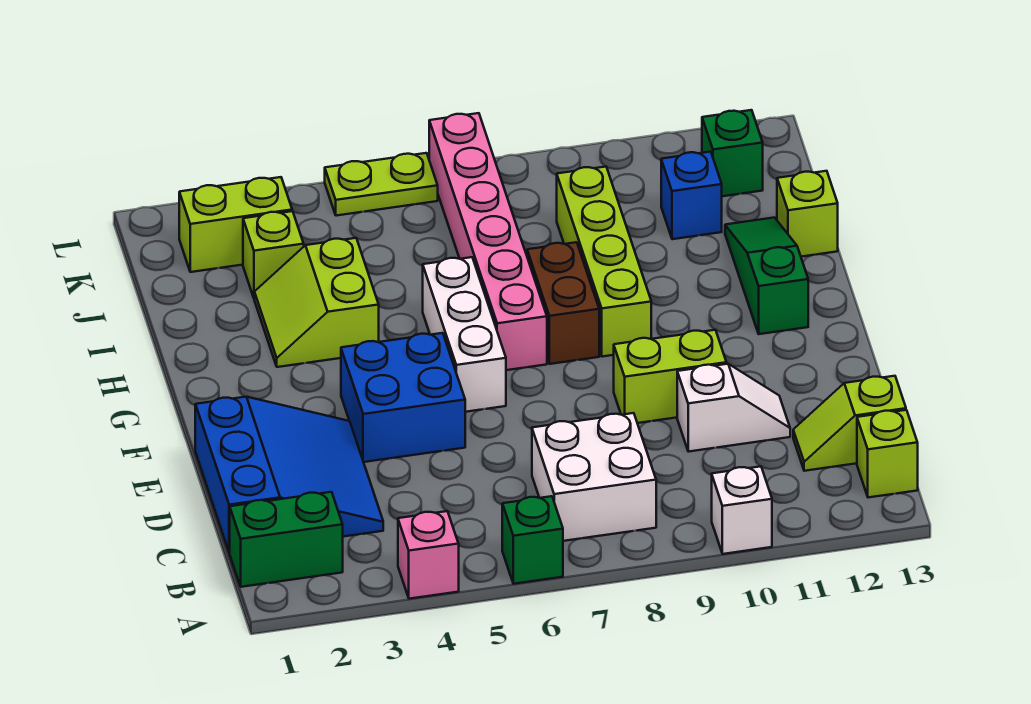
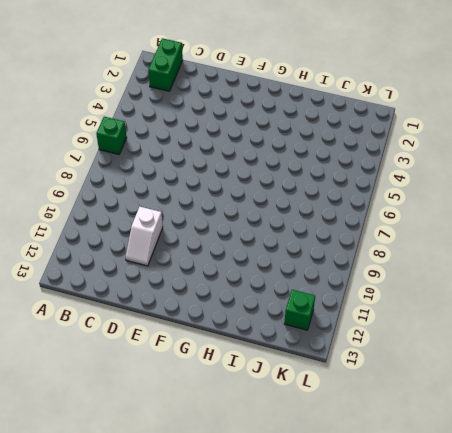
none -> pink 1x1 brick [398,511,459,599]
none -> white 1x1 brick [712,466,772,554]
none -> white 2x2 brick [532,413,656,541]

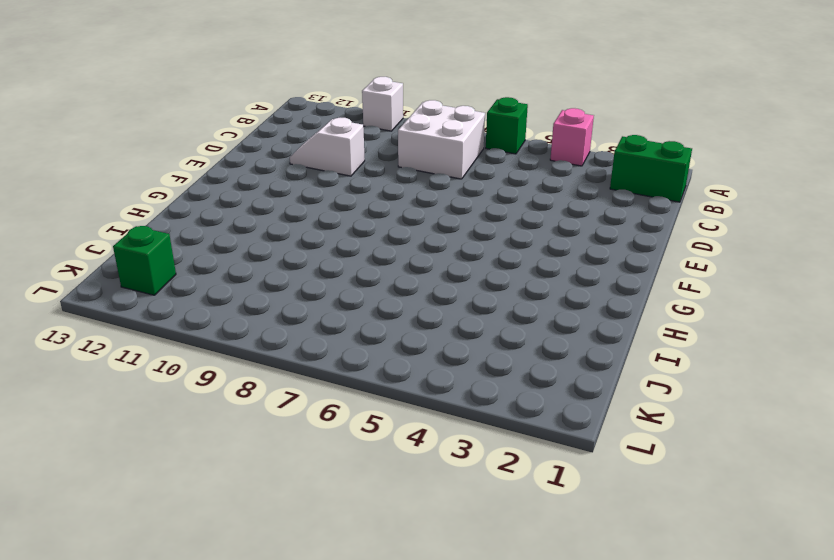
none -> lime 1x1 brick [857,410,918,497]
none -> blue 3x3 slope [195,397,383,553]
none -> lime 1x2 slope [793,376,906,471]

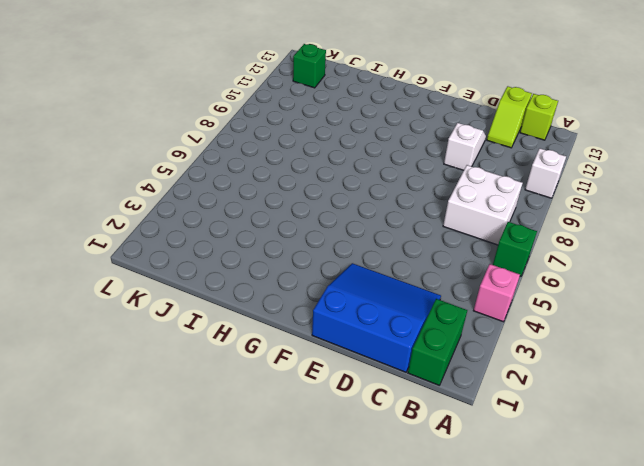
none -> blue 2x2 brick [341,333,465,462]
none -> lime 1x2 brick [614,330,727,423]
none -> white 1x3 brick [423,257,506,412]

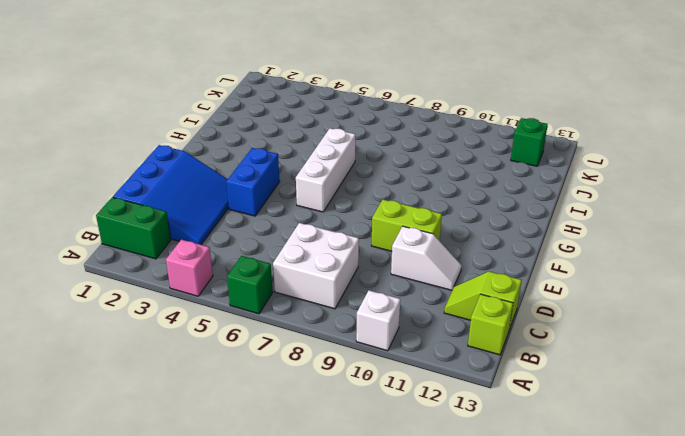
blue 1x2 brick [226,148,280,216] -> blue 2x2 brick [341,333,465,462]
none -> pink 1x6 brick [429,113,547,370]
none -> brown 1x2 brick [527,242,599,364]
none -> lime 1x4 brick [557,167,651,357]

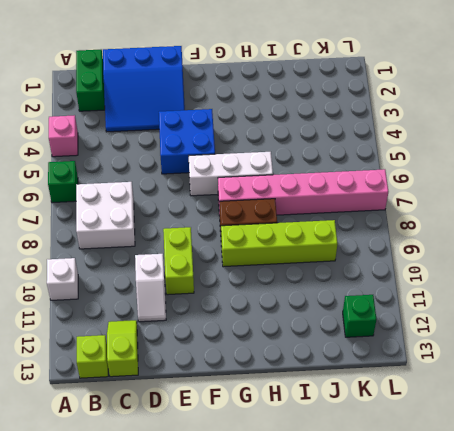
none -> green 1x3 slope [725,218,808,334]
none -> lime 2x2 slope [254,238,379,367]
none -> lime 1x1 brick [777,171,838,257]

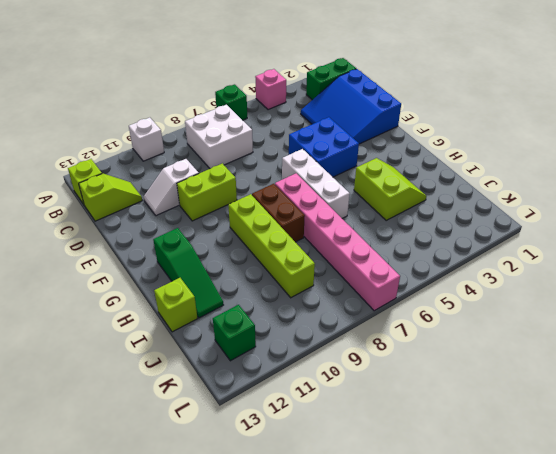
none -> lime 1x1 brick [243,211,304,298]
none -> blue 1x1 brick [661,152,722,239]
none -> lime 1x2 brick [179,177,292,272]

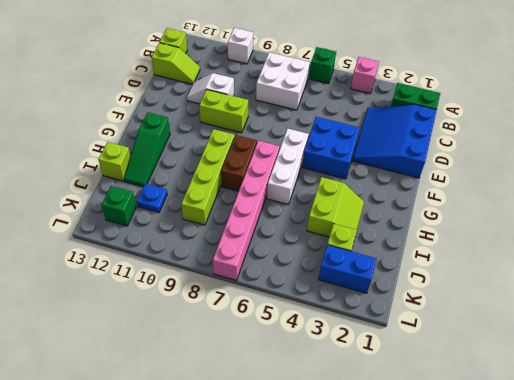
blue 1x1 plate [137,183,167,212] -> blue 1x1 brick [661,152,722,239]
blue 1x2 brick [318,245,376,293] -> lime 1x2 brick [179,177,292,272]
none -> lime 1x2 plate [325,153,438,216]

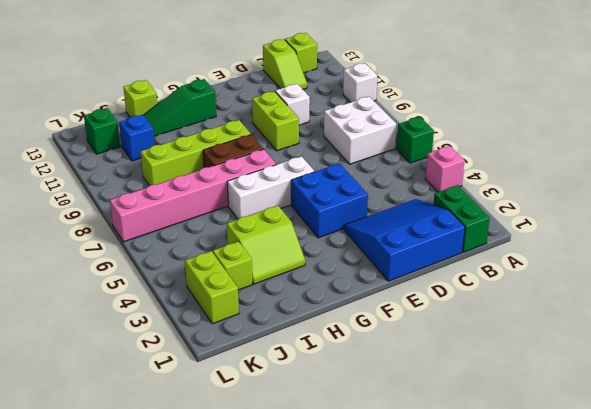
none -> lime 1x2 plate [325,153,438,216]

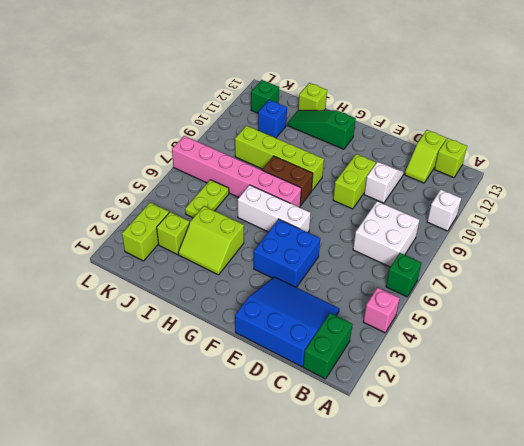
lime 1x2 plate [185,180,229,218] -> lime 1x2 plate moved to [325,153,438,216]

